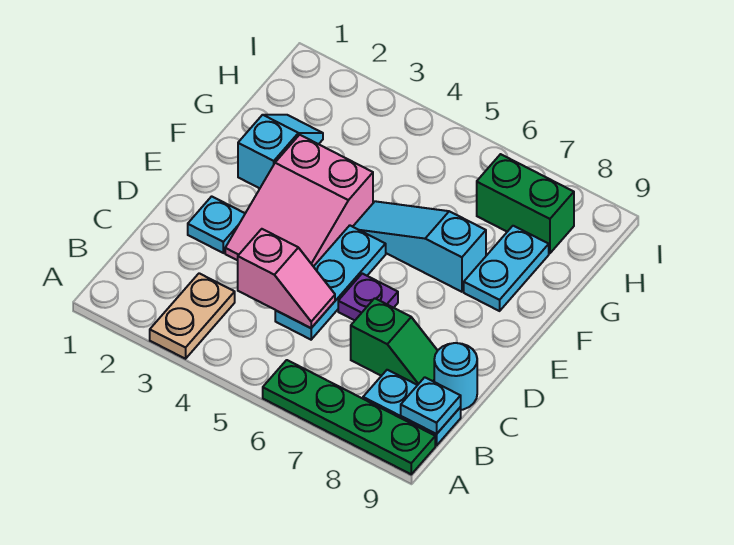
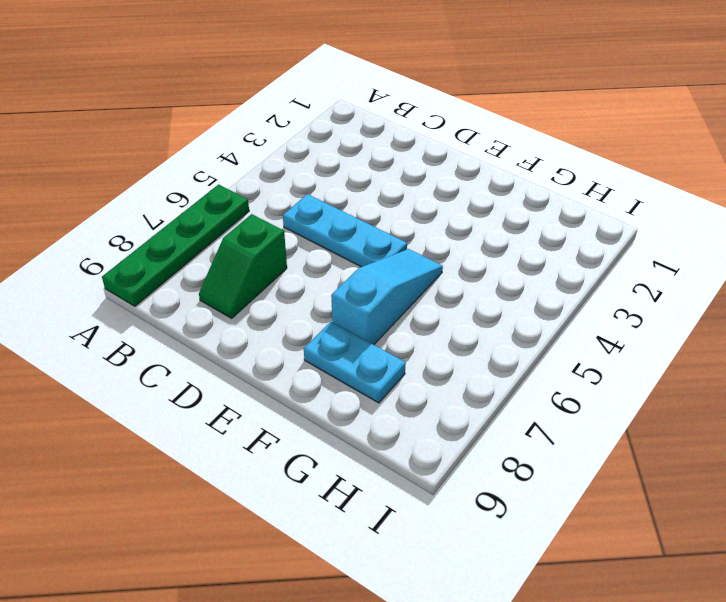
none -> tan 1x2 plate [150,273,235,359]
none -> cyan 1x2 plate [363,370,461,446]
none -> cyan 1x1 round brick [434,343,477,410]

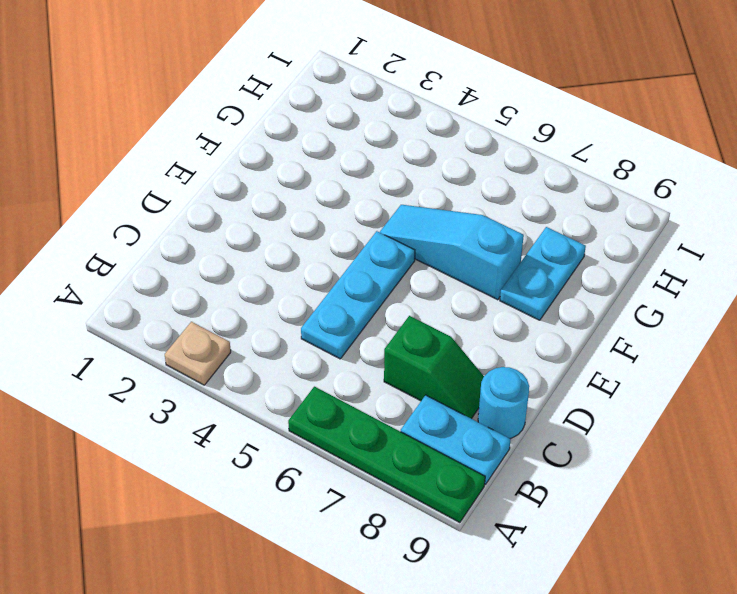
tan 1x1 plate [165,322,231,385] -> tan 1x2 plate [150,273,235,359]
none -> cyan 1x1 plate [188,196,245,253]
none -> pink 2x3 slope [225,135,373,267]
none -> purple 1x1 plate [338,273,398,320]

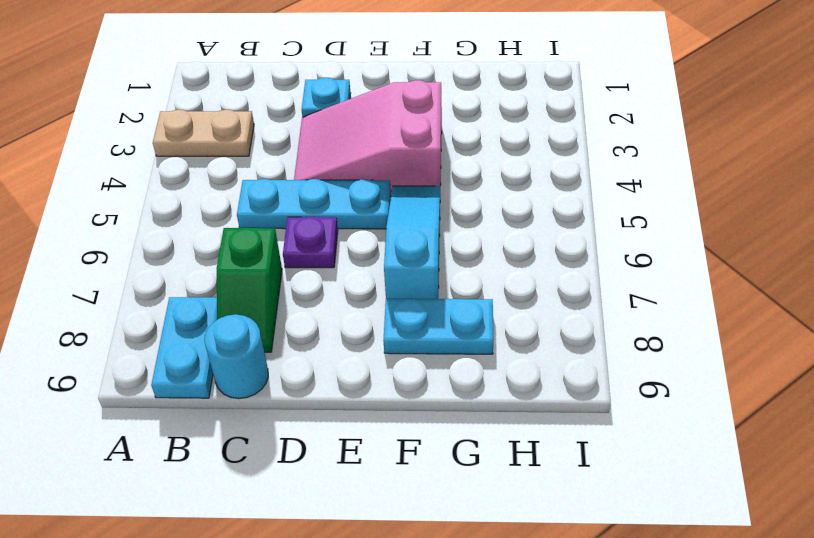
none -> green 1x4 plate [263,360,435,474]
none -> cyan 1x2 slope [238,115,323,188]
none -> green 1x2 brick [477,154,574,253]

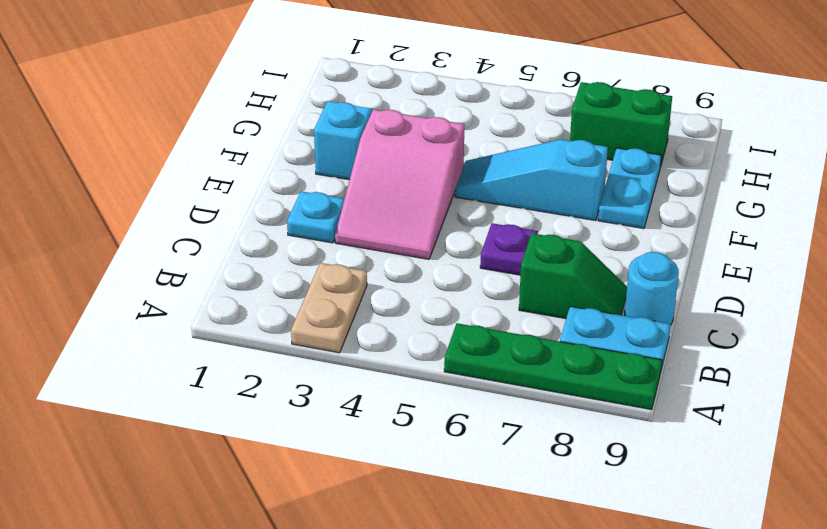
none -> cyan 1x3 plate [275,225,386,340]
none -> cyan 1x1 plate [401,377,461,434]
none -> pink 1x2 slope [238,229,335,328]

